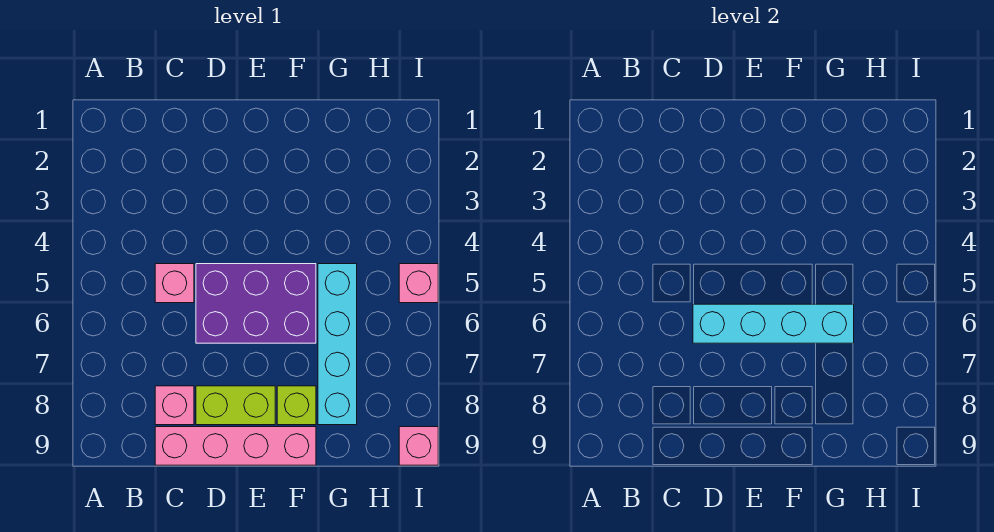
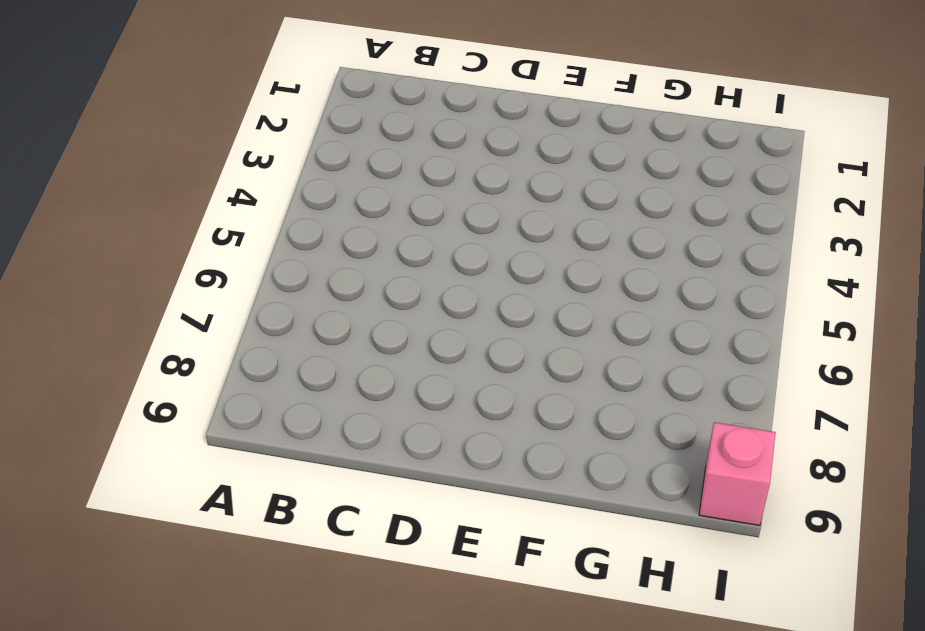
none -> pink 1x1 brick [155,264,194,303]
none -> pink 1x1 brick [155,386,194,425]

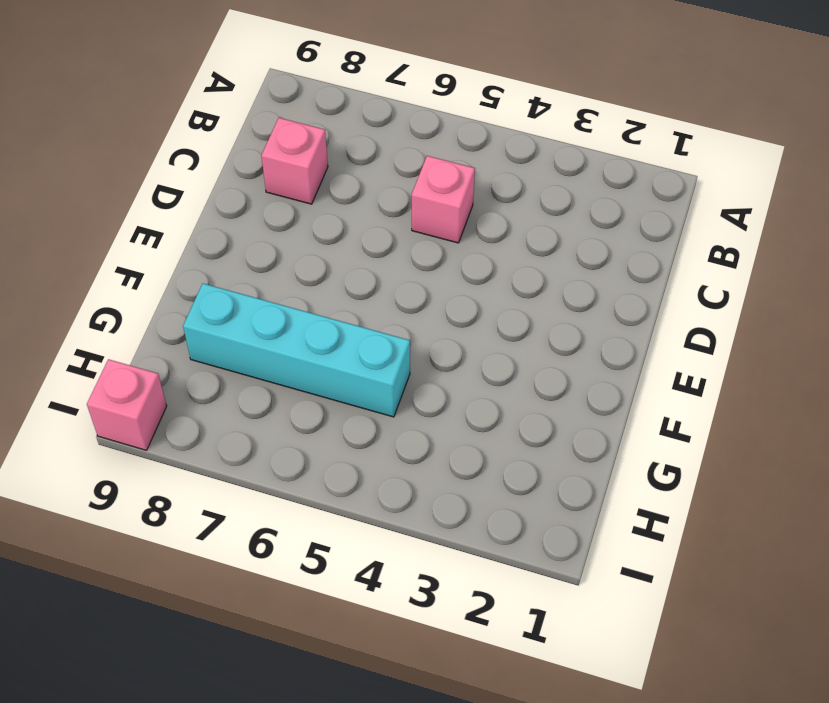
none -> pink 1x4 brick [155,427,316,465]
none -> purple 2x3 brick [196,264,316,343]

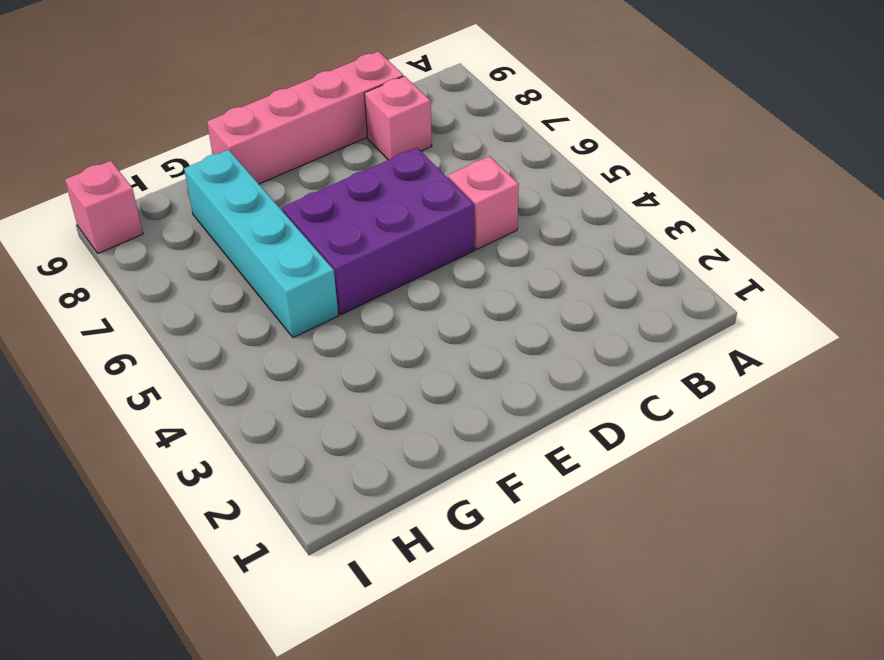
none -> lime 1x2 brick [196,386,275,425]
none -> lime 1x1 brick [277,386,316,425]

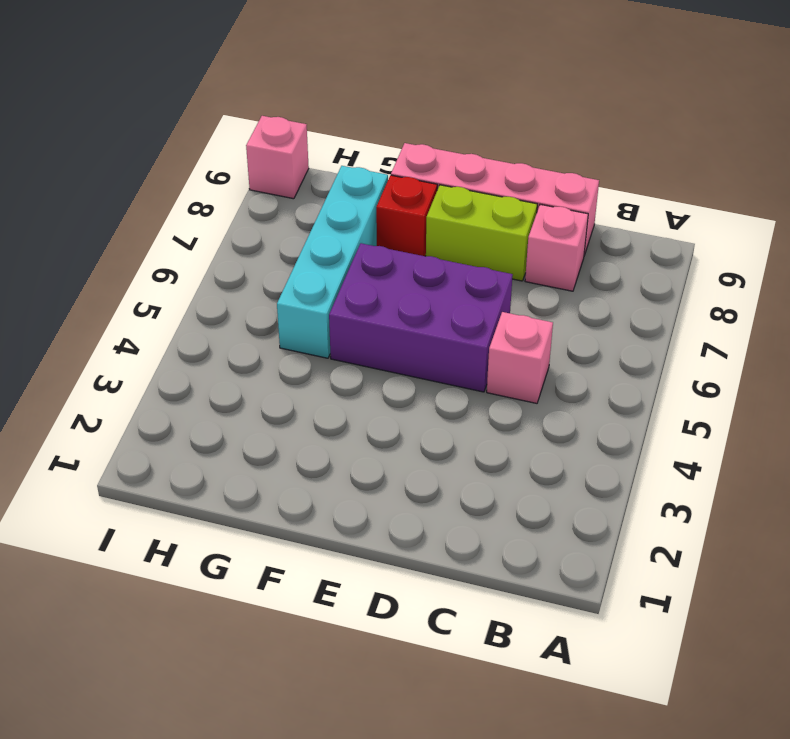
red 1x1 brick [376,175,437,256] -> lime 1x1 brick [277,386,316,425]
none -> pink 1x1 brick [399,264,438,303]
none -> cyan 1x4 brick [693,304,854,343]

